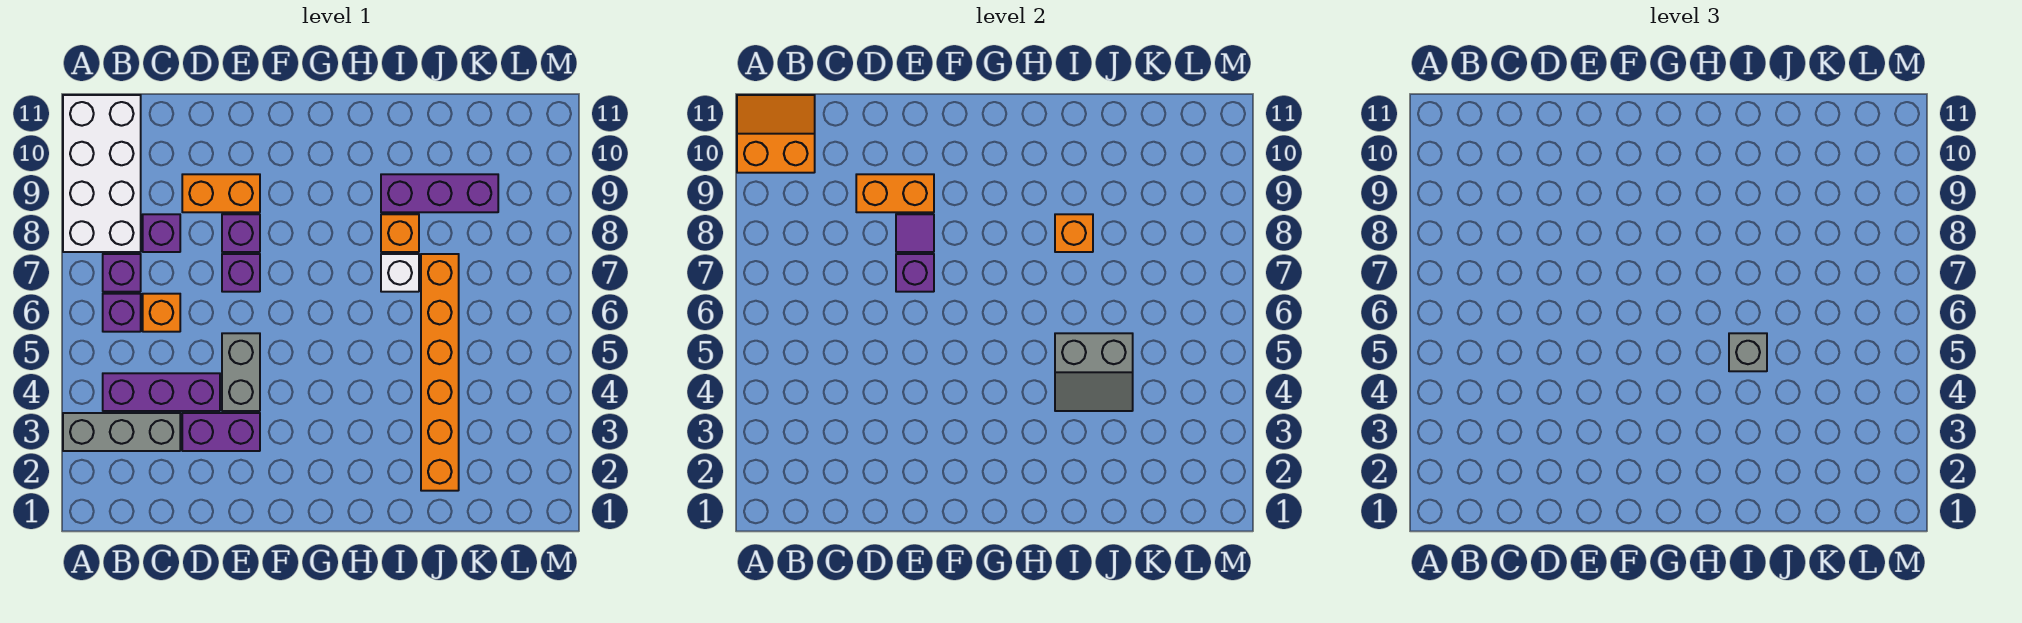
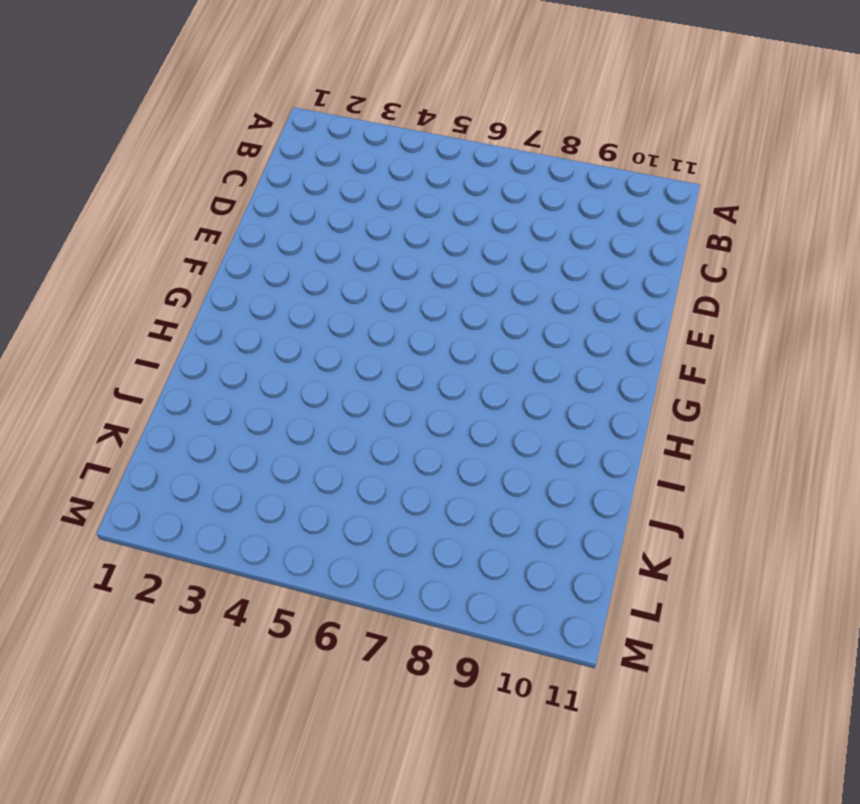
none -> grey 1x3 brick [63,413,180,451]
none -> white 2x4 brick [63,95,141,252]
none -> purple 1x3 brick [103,373,220,411]

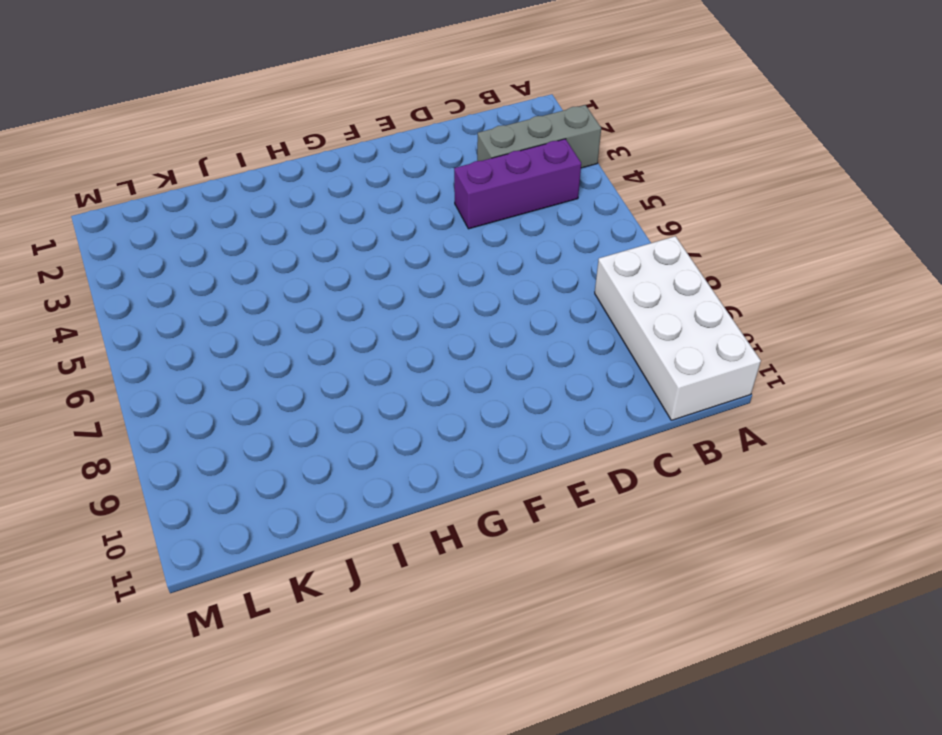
none -> purple 1x1 brick [103,294,141,332]
none -> purple 1x1 brick [103,254,141,292]
none -> orange 1x1 brick [143,294,180,332]

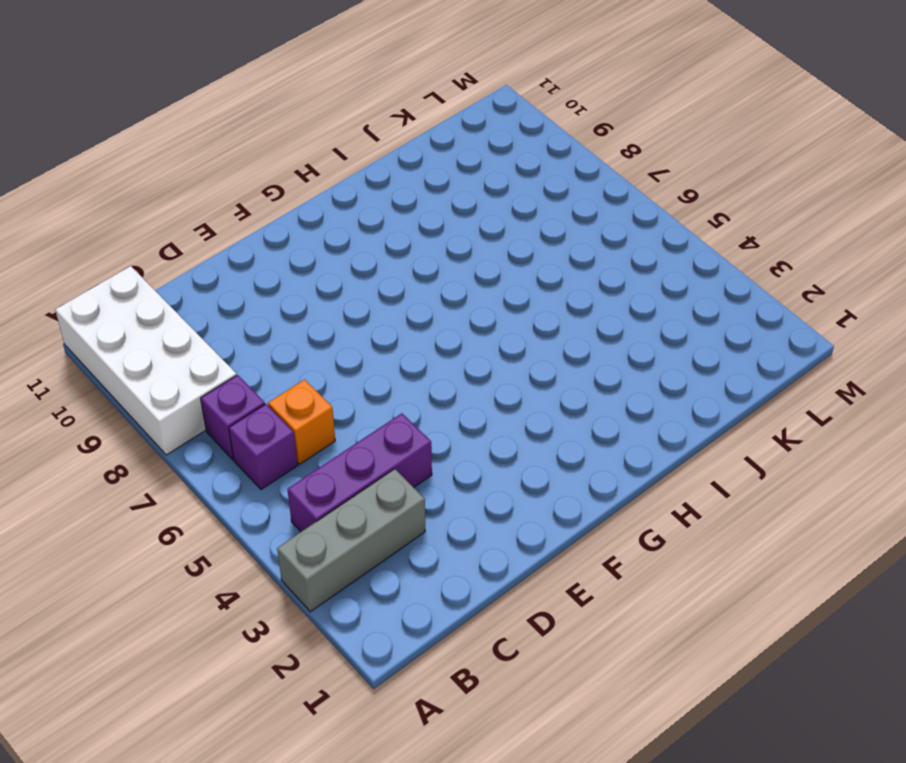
none -> purple 1x1 brick [143,214,180,252]
none -> purple 1x2 brick [182,413,260,451]
none -> orange 1x2 brick [182,174,260,212]

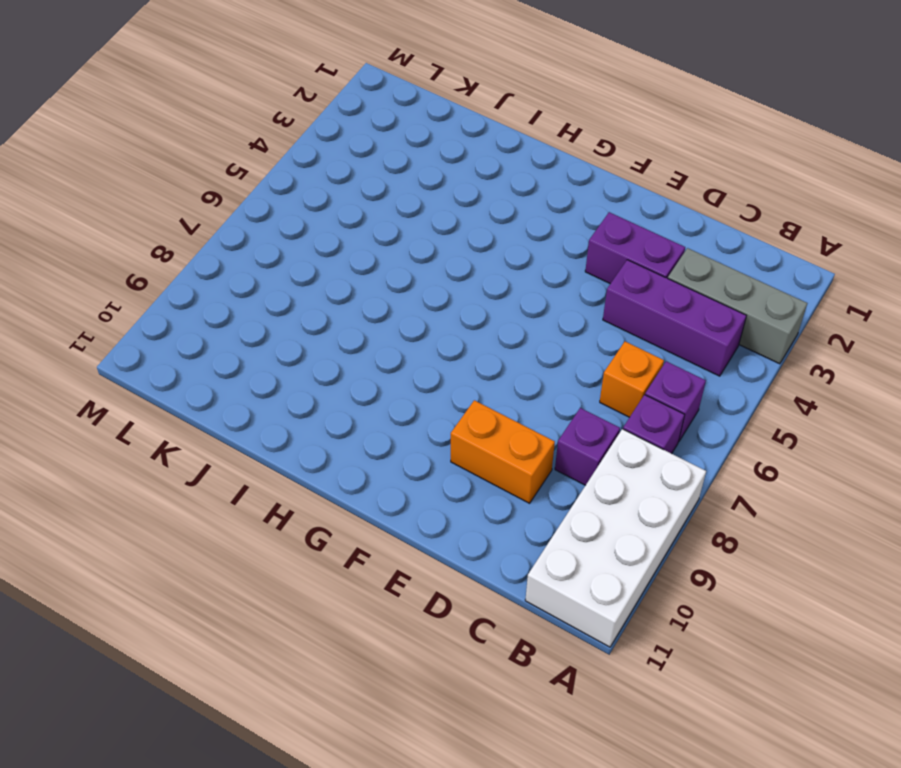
none -> grey 1x2 brick [222,333,260,411]
none -> purple 1x1 brick [222,254,260,292]
none -> purple 1x1 brick [222,214,260,252]

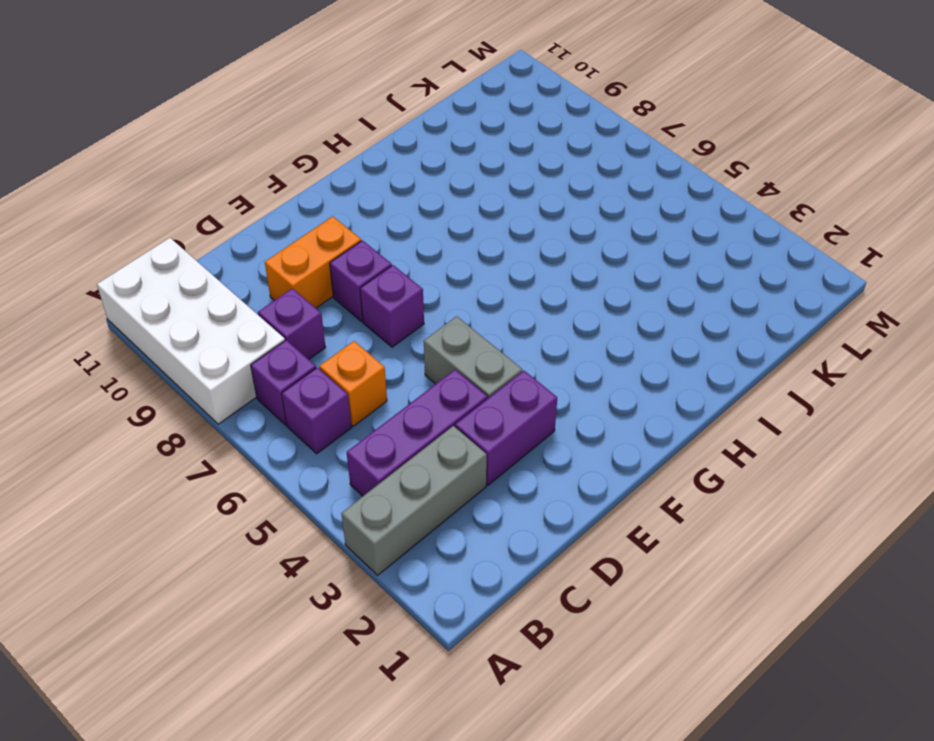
none -> white 1x1 brick [381,254,419,292]
none -> orange 1x1 brick [381,214,419,252]
none -> purple 1x3 brick [381,174,498,212]

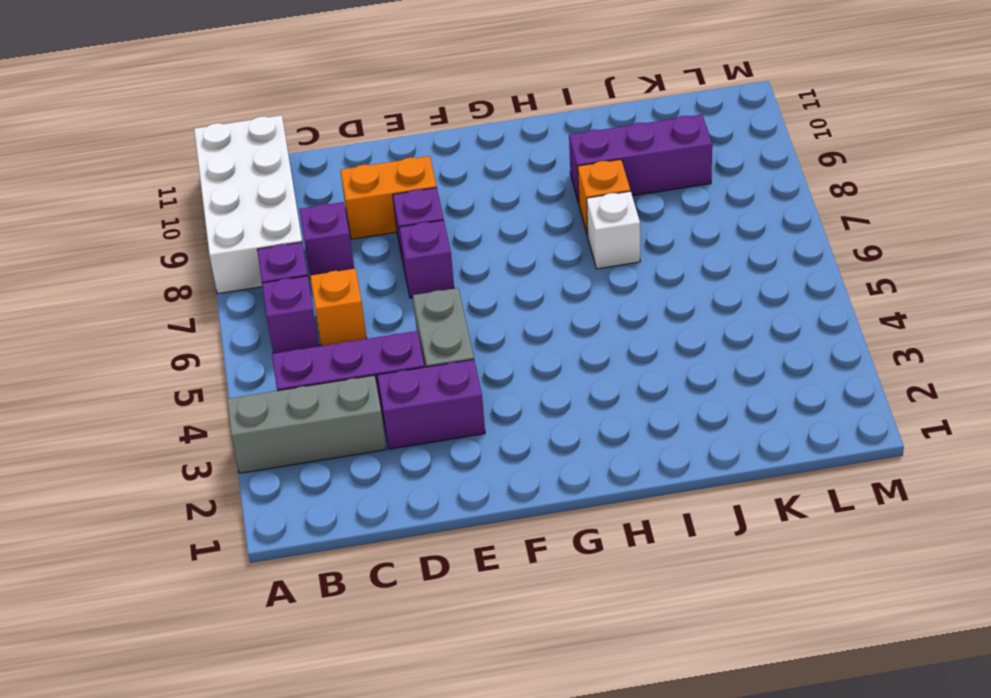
none -> orange 1x6 brick [421,254,459,491]
none -> orange 2x2 slope [737,95,815,173]
none -> orange 1x2 brick [856,174,934,212]

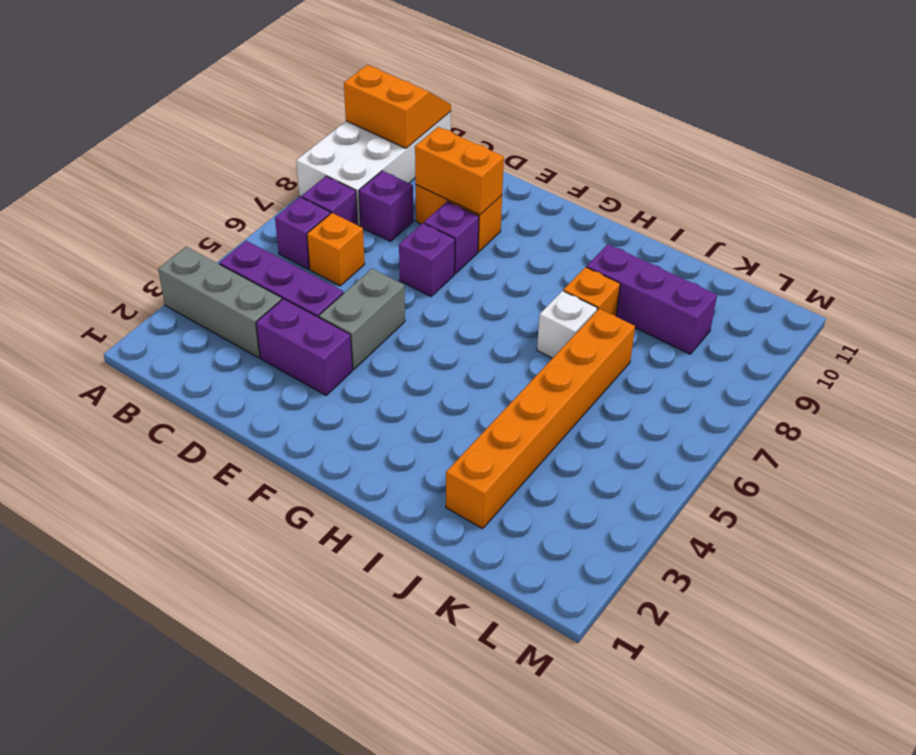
none -> purple 1x1 brick [896,254,934,292]
none -> purple 1x1 tile [896,214,934,252]
none -> grey 2x2 slope [1055,333,1133,411]

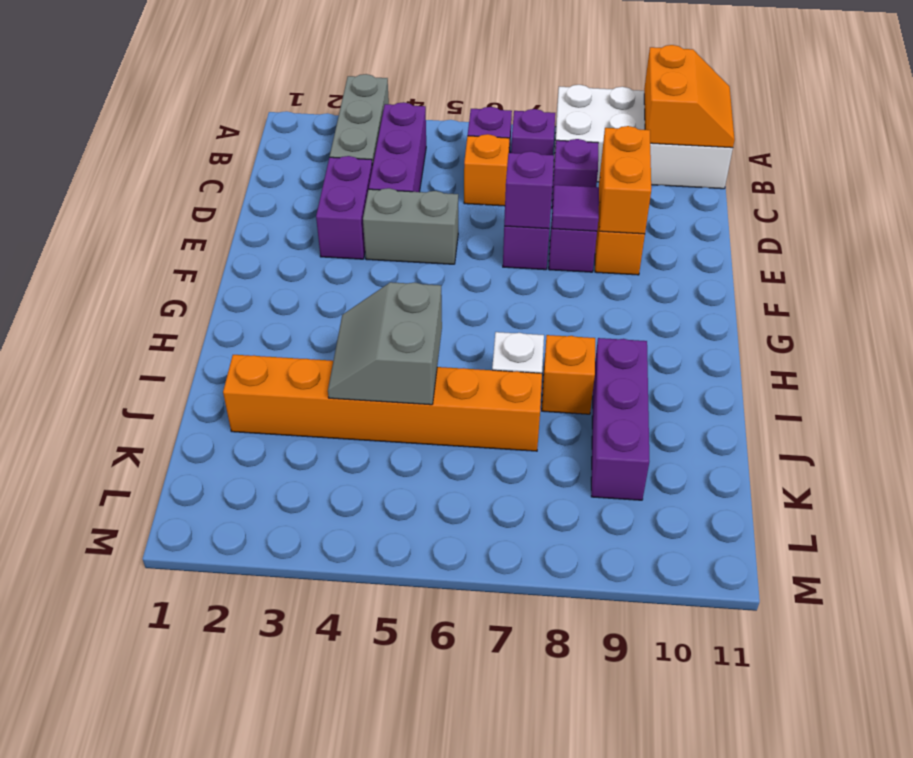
none -> orange 1x1 brick [1055,214,1093,252]
none -> grey 1x1 brick [1729,333,1767,371]

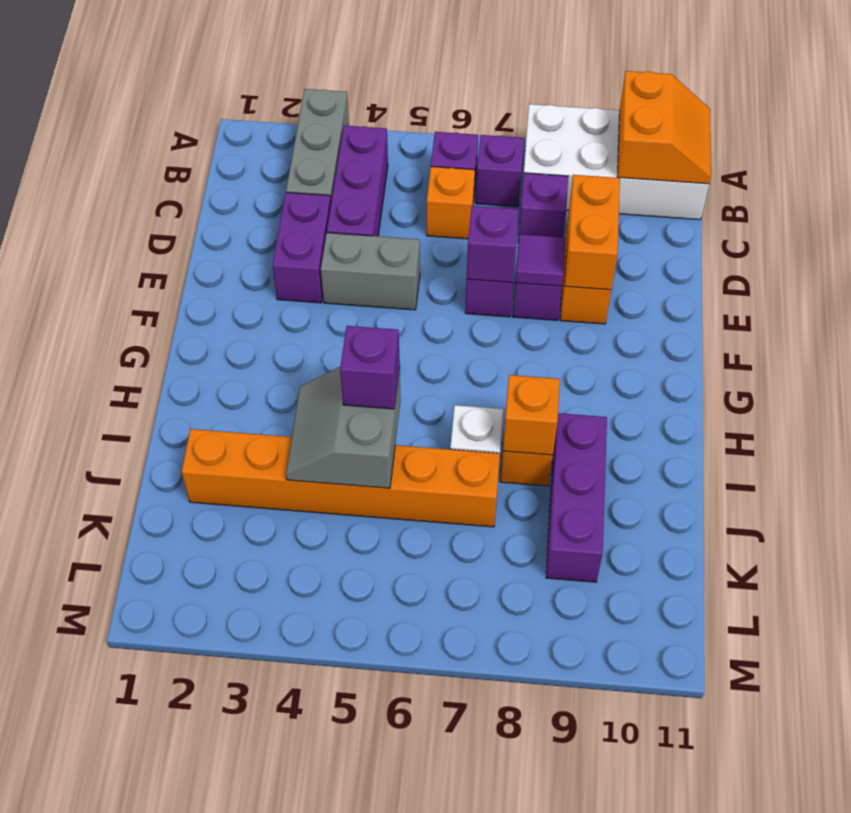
purple 1x1 brick [340,326,400,409] -> grey 1x1 brick [1729,333,1767,371]

